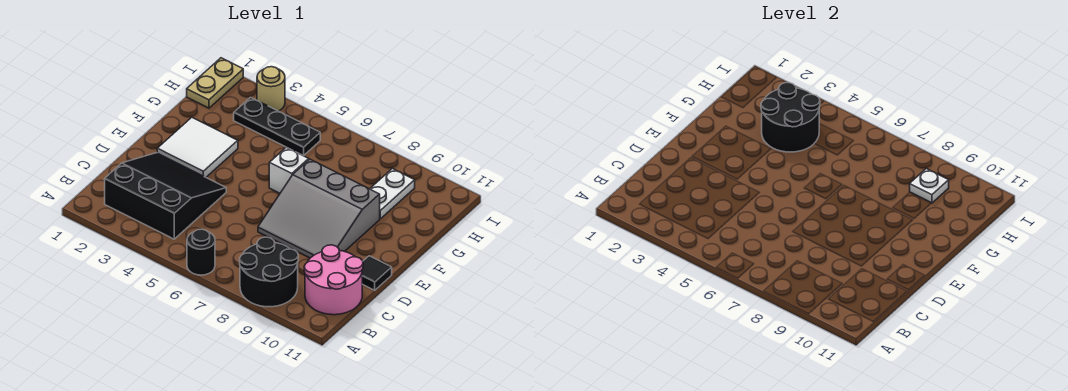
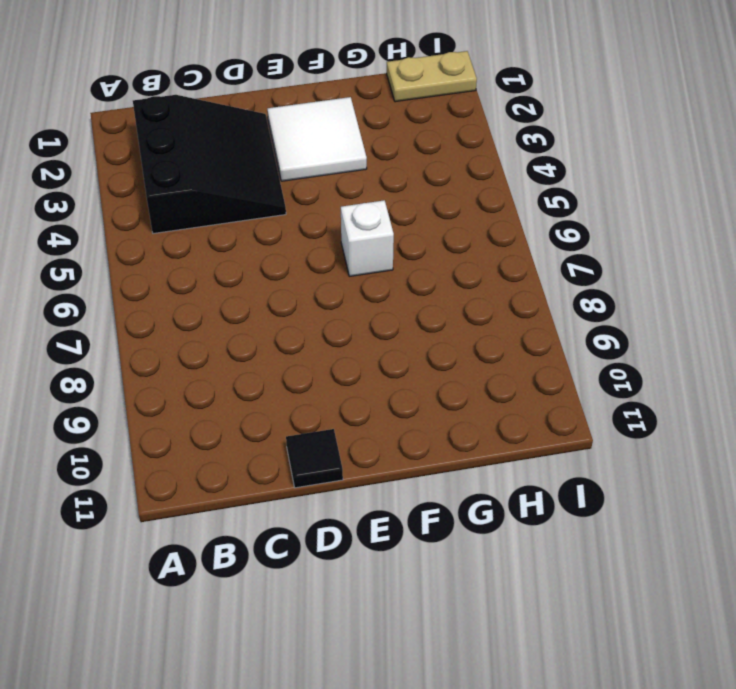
none -> black 1x1 round brick [187,229,215,275]
none -> black 2x2 round brick [240,237,298,307]
none -> pink 2x2 round brick [304,245,363,315]

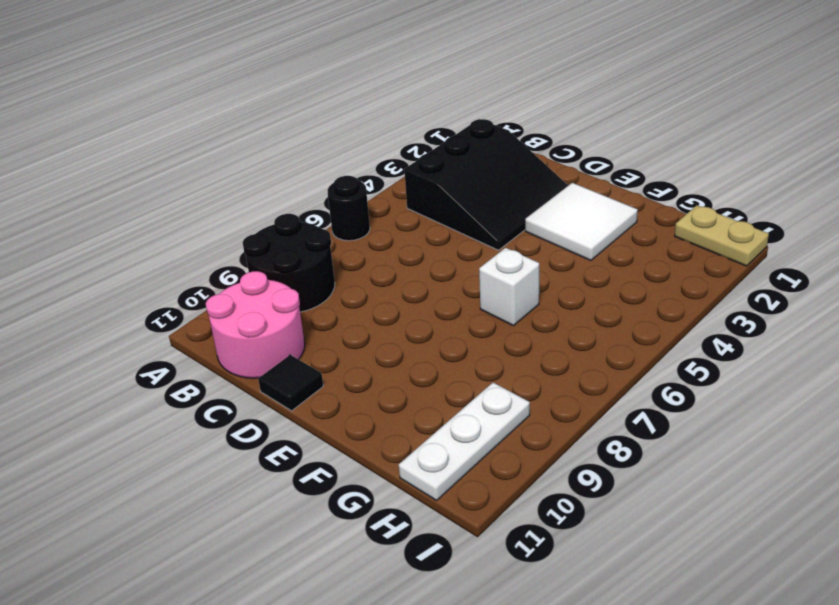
white 1x3 plate [399,383,530,500] -> white 1x2 plate [370,169,415,219]
none -> grey 3x3 slope [258,159,380,258]
none -> black 1x3 plate [234,97,320,156]
none -> tan 1x1 round brick [257,67,285,111]

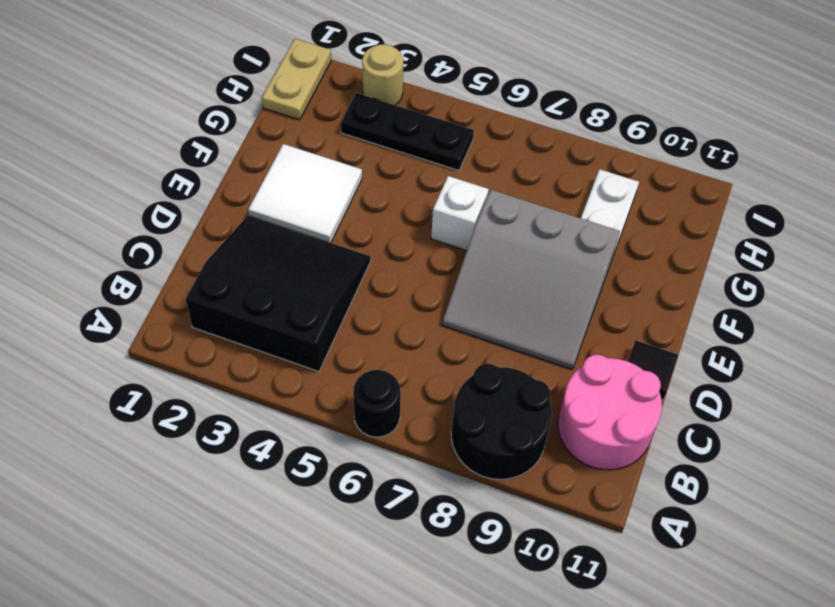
none -> black 2x2 round brick [761,83,820,152]
none -> white 1x1 plate [910,169,949,203]

